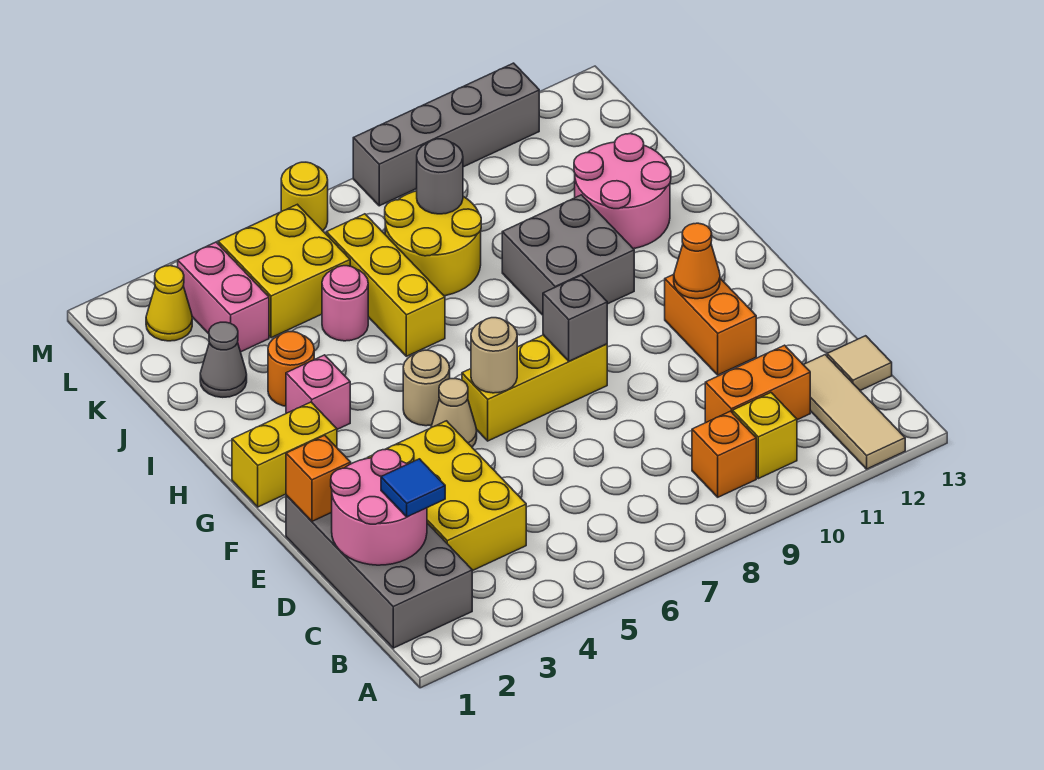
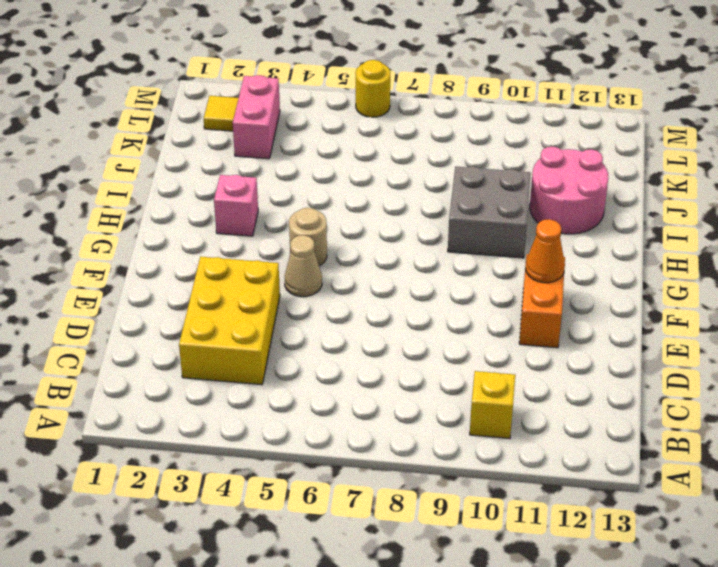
yellow 1x1 tile [204,96,238,131] -> yellow 1x1 cone [146,266,192,341]
none -> tan 1x3 tile [804,355,905,469]
none -> grey 2x4 brick [286,496,472,648]
none -> orange 1x1 brick [692,411,756,497]
none -> orange 1x2 brick [705,345,810,423]

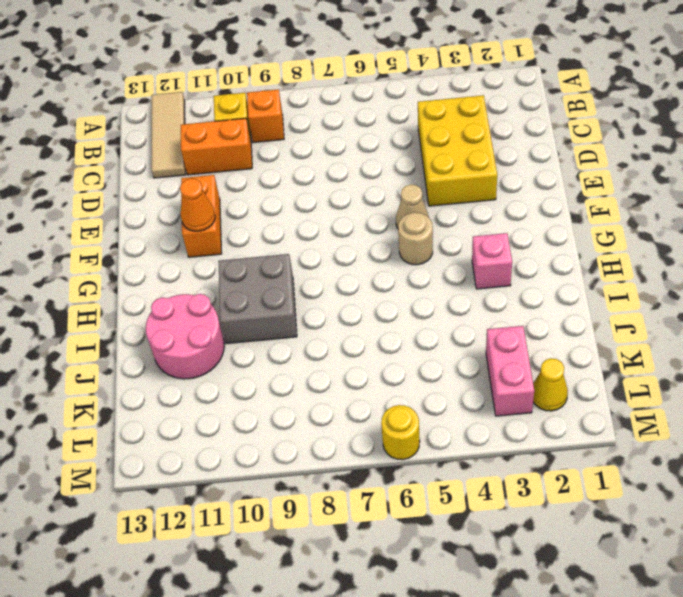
none -> grey 2x4 brick [286,496,472,648]
none -> tan 1x1 tile [827,336,892,390]
none -> yellow 1x3 brick [462,335,607,441]
none -> yellow 1x2 brick [232,402,337,507]

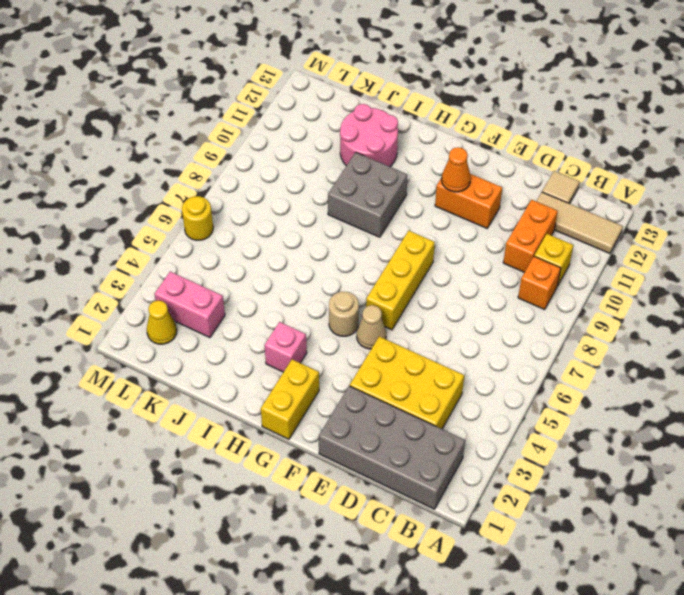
none -> orange 1x1 round brick [268,332,314,406]
none -> yellow 1x3 brick [326,214,445,356]
none -> grey 1x1 cone [200,322,247,397]
none -> pink 1x1 round brick [322,266,368,341]

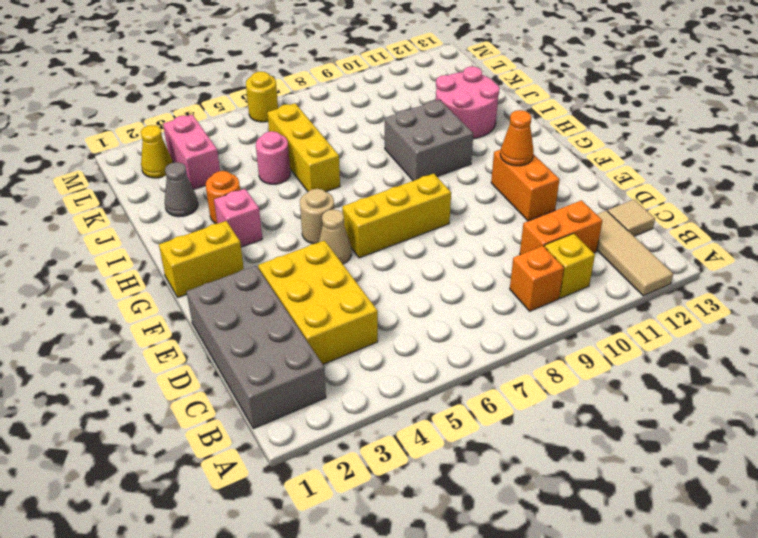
none -> yellow 2x2 round brick [385,191,481,296]
none -> yellow 2x2 brick [218,204,350,338]
none -> grey 1x4 brick [353,63,539,206]
none -> pink 2x2 round brick [331,449,427,565]

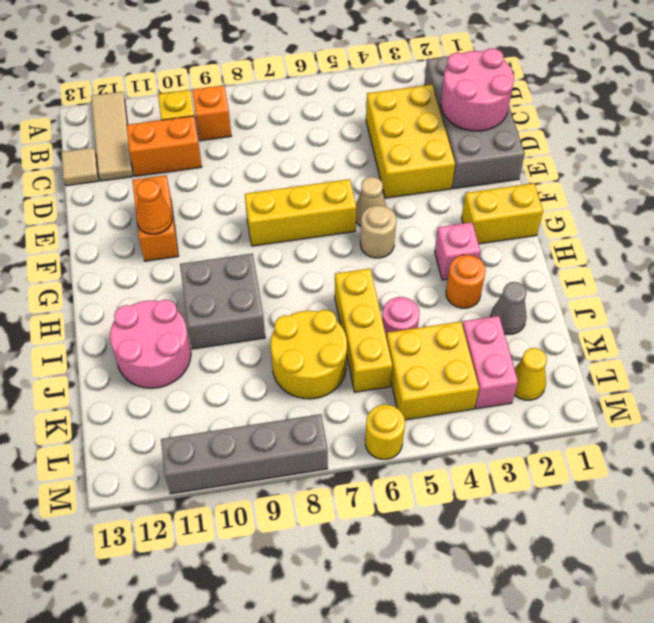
none -> orange 1x1 brick [286,435,351,521]
none -> tan 1x1 round brick [471,318,517,393]
none -> grey 1x1 brick [543,275,607,361]
none -> grey 1x1 round brick [417,139,463,214]

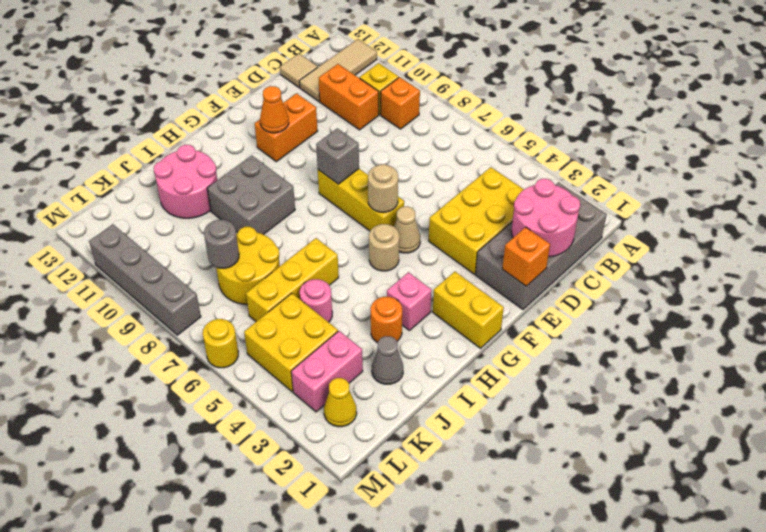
none -> blue 1x1 tile [381,459,445,517]

